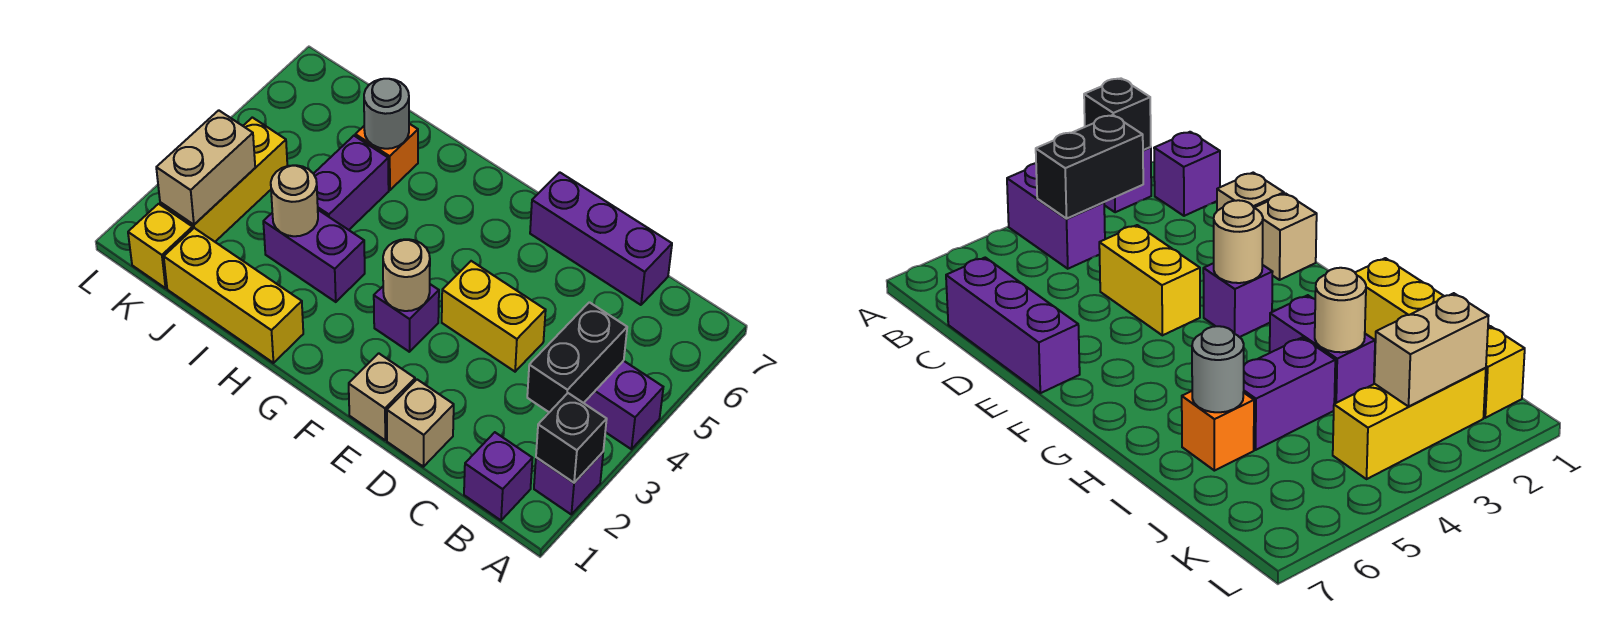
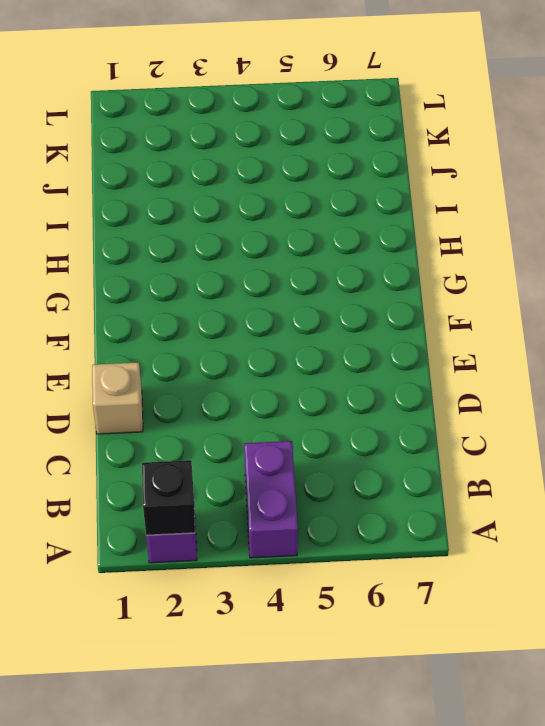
none -> purple 1x1 brick [464,432,532,520]
none -> purple 1x3 brick [530,172,672,305]
none -> yellow 1x2 brick [442,261,546,372]

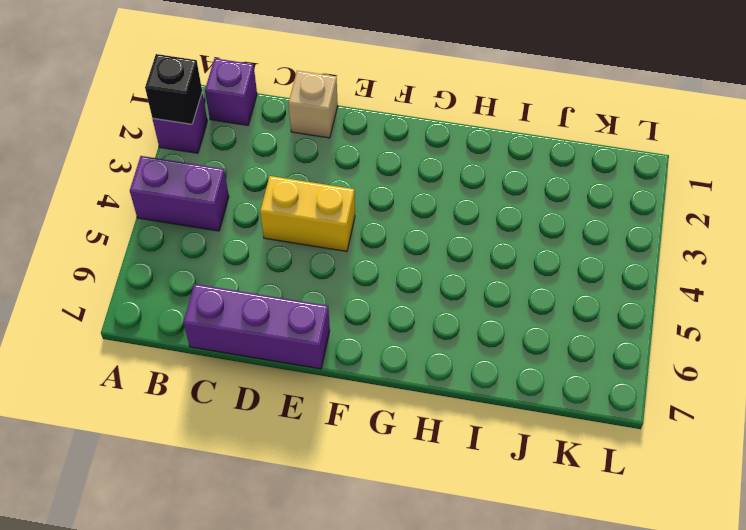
none -> tan 1x1 brick [349,353,415,440]
none -> purple 1x1 brick [374,284,439,352]
none -> yellow 1x3 brick [164,228,303,363]

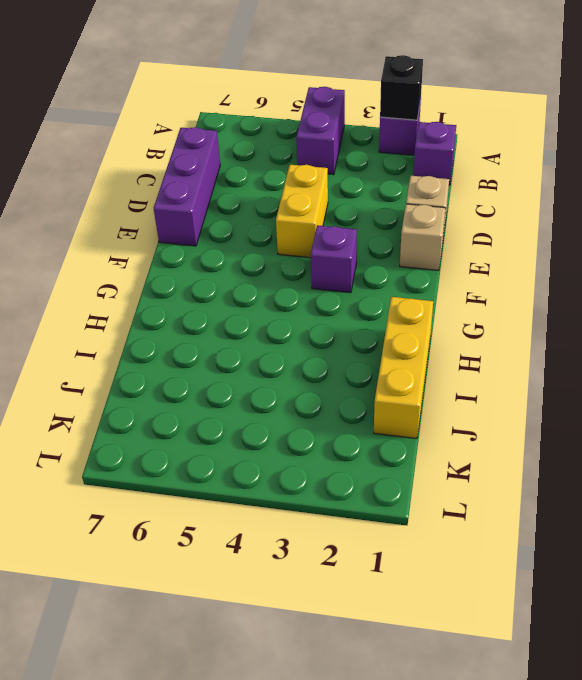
none -> purple 1x2 brick [263,210,365,302]
none -> purple 1x2 brick [314,136,389,230]
none -> orange 1x1 brick [355,124,418,190]

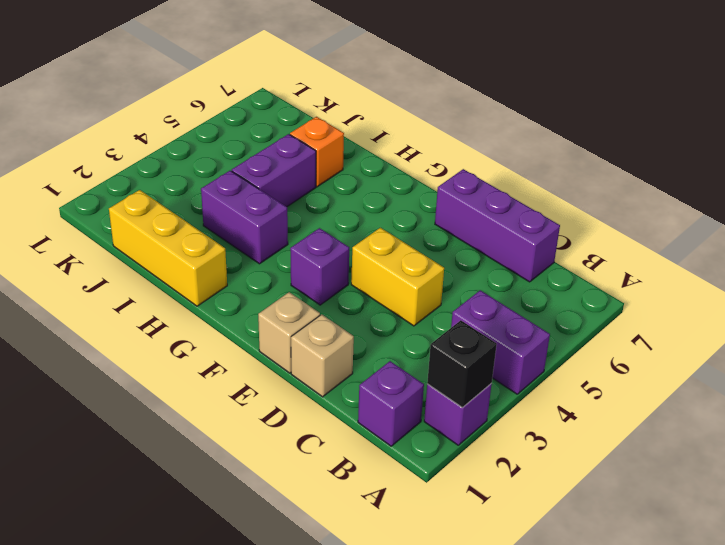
none -> yellow 1x1 brick [128,204,193,288]
none -> yellow 1x3 brick [160,117,287,242]
none -> black 1x2 brick [527,302,627,412]

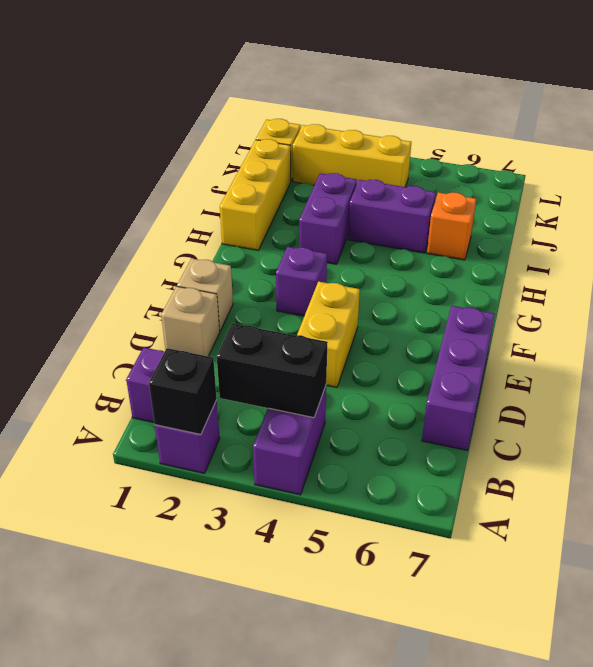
none -> tan 1x1 round brick [383,239,430,311]
none -> tan 1x1 round brick [271,165,318,236]
none -> grey 1x1 round brick [364,79,409,149]

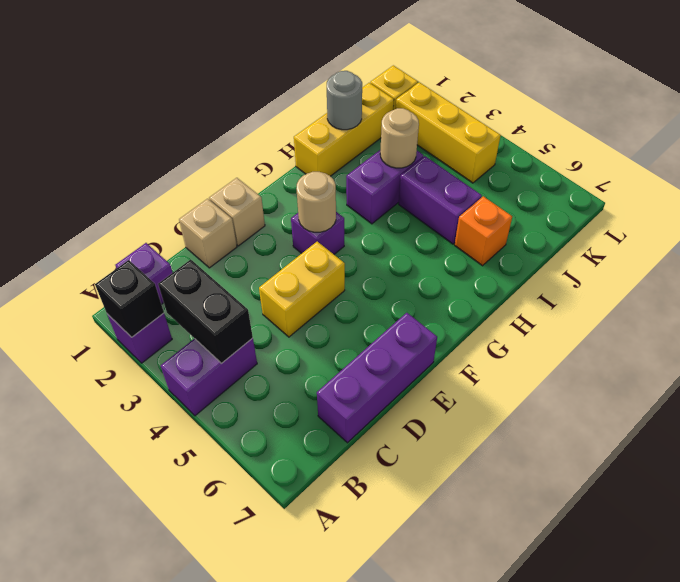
grey 1x1 round brick [327,71,362,130] -> grey 1x1 round brick moved to [364,79,409,149]
none -> tan 1x2 brick [156,110,255,225]

